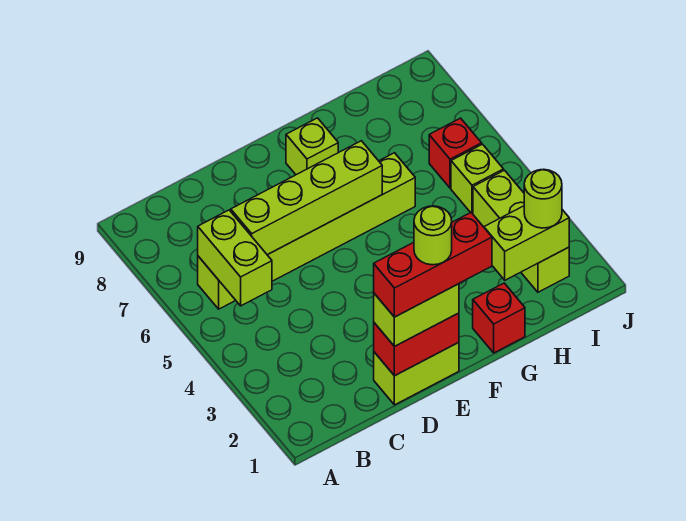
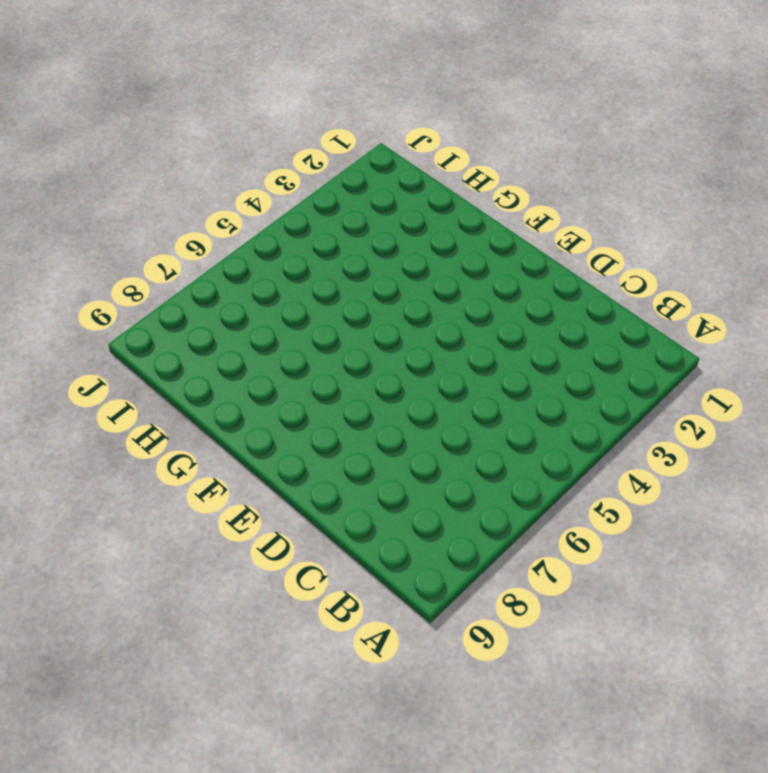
none -> lime 1x6 brick [198,153,415,309]
none -> lime 1x2 brick [374,342,459,405]
none -> lime 1x1 brick [286,118,338,175]

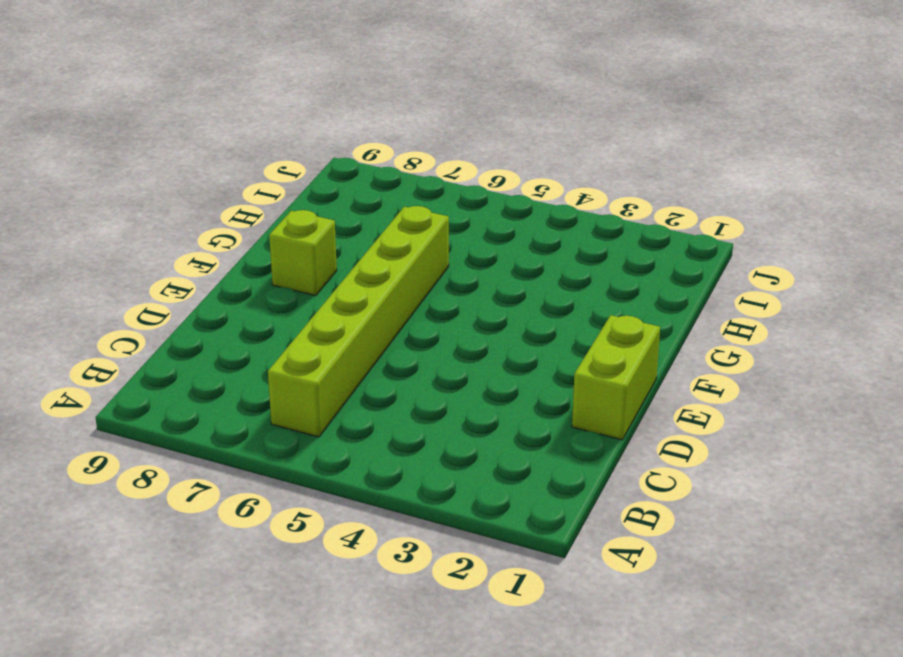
none -> red 1x1 brick [473,283,525,353]
none -> lime 1x3 brick [473,170,569,292]
none -> lime 1x1 brick [451,144,504,214]

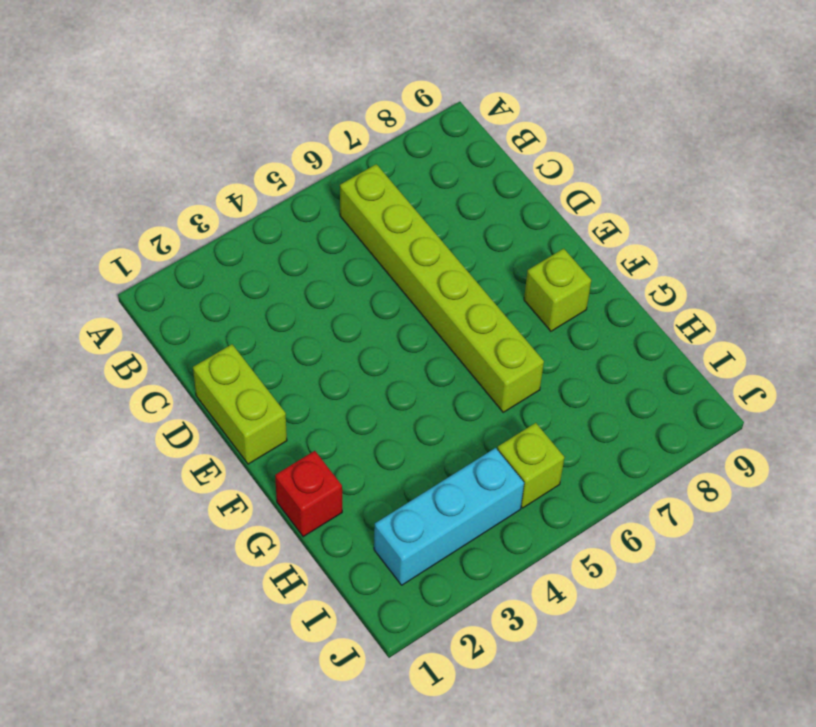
cyan 1x3 brick [374,448,524,585] -> lime 1x3 brick [473,170,569,292]
none -> red 1x1 brick [429,118,482,188]
none -> lime 1x2 brick [198,210,272,306]
none -> lime 1x4 brick [231,141,382,255]

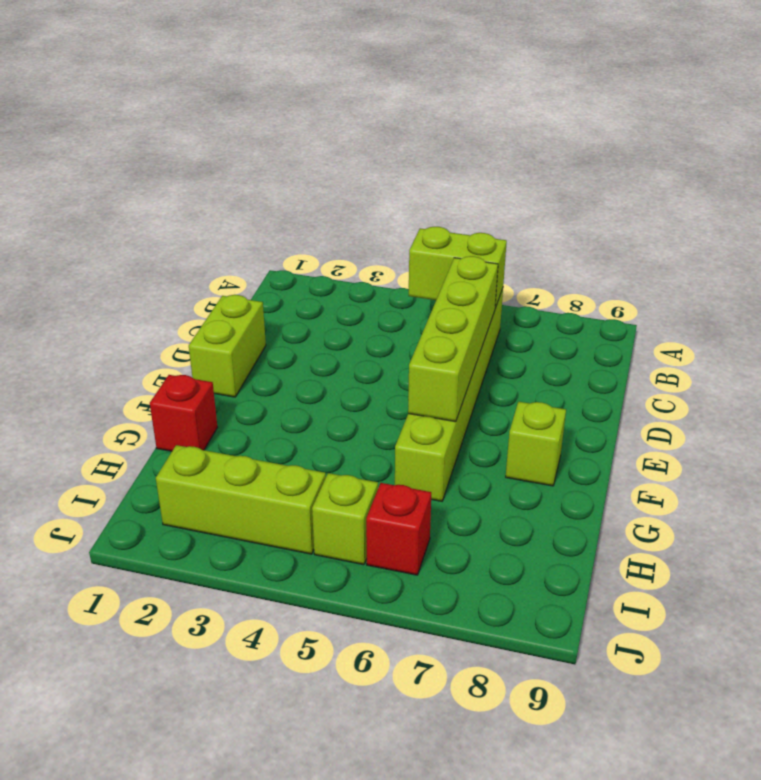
none -> red 1x2 brick [374,313,459,376]
none -> lime 1x2 brick [484,206,569,280]
none -> lime 1x2 brick [374,284,459,346]

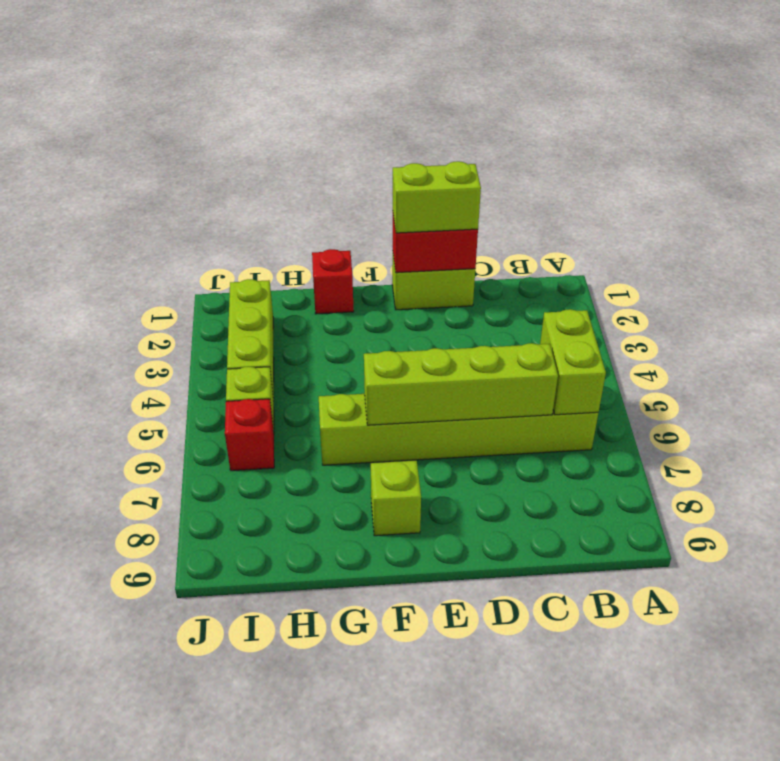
none -> lime 1x2 brick [484,206,569,280]
none -> lime 1x1 round brick [524,169,562,228]
none -> red 1x3 brick [374,213,492,317]

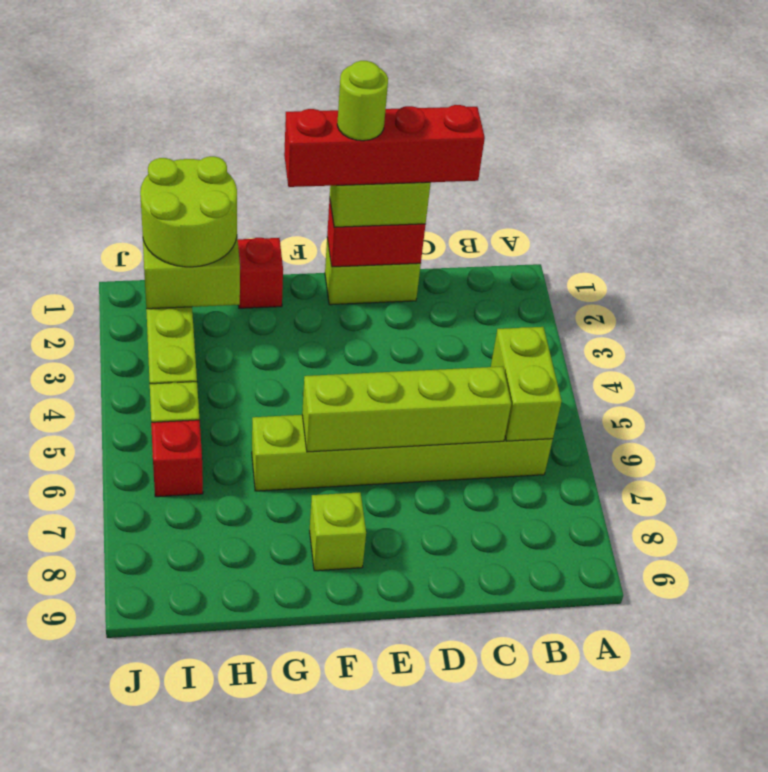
red 1x4 brick [284,105,485,187] -> red 1x3 brick [374,213,492,317]
lime 2x2 round brick [140,156,237,267] -> lime 1x1 round brick [524,169,562,228]

